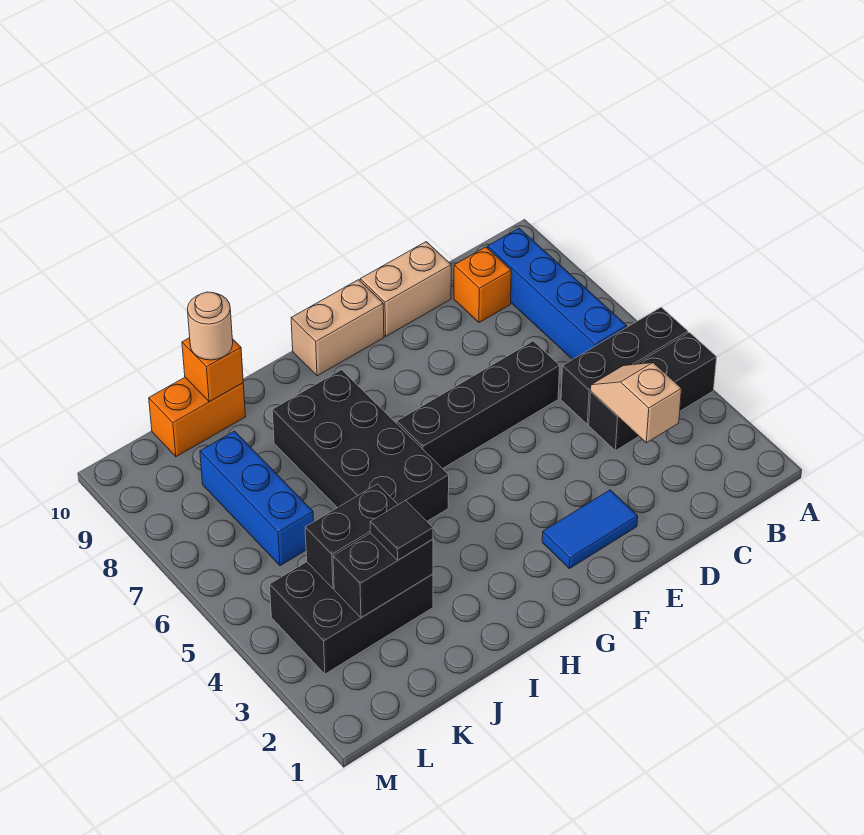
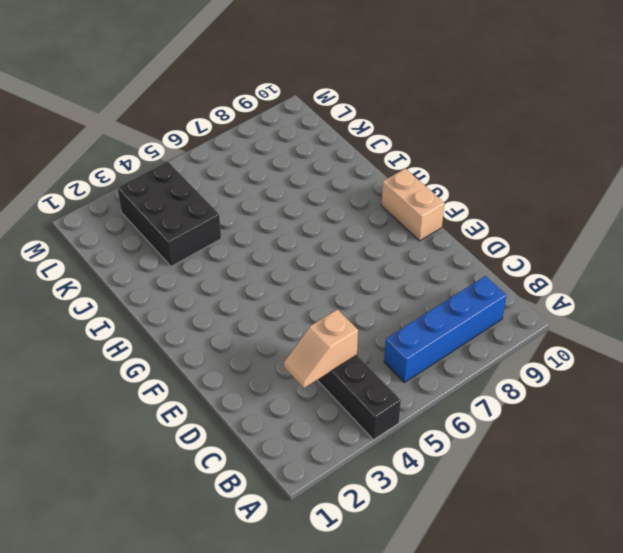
tan 1x2 slope [284,309,358,388] -> tan 1x2 slope turned to [591,362,682,443]
none -> black 1x3 brick [561,307,688,424]
none -> orange 1x1 brick [454,247,511,323]
none -> black 1x4 brick [397,341,560,469]

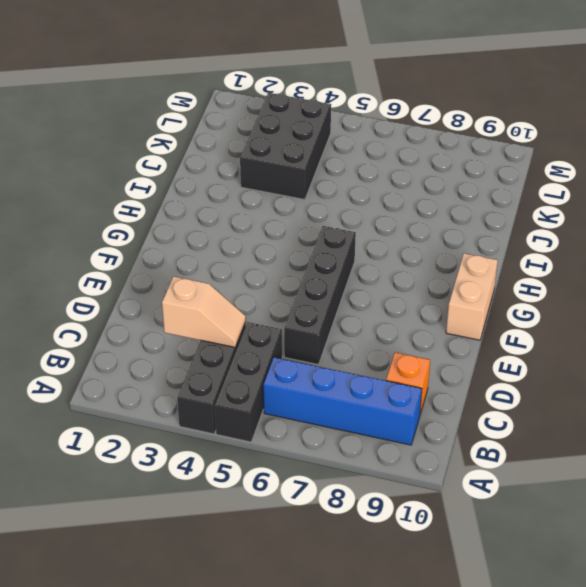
none -> tan 1x2 brick [360,242,451,336]
none -> blue 1x2 tile [542,490,638,569]
none -> black 2x4 brick [272,370,449,521]

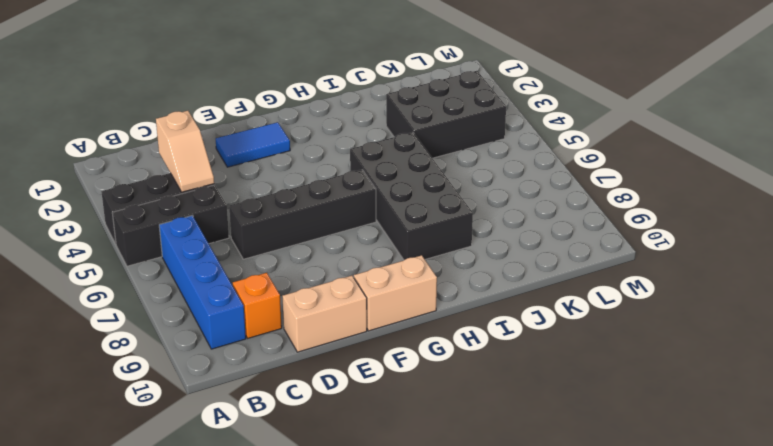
none -> orange 1x2 brick [149,378,245,457]
none -> blue 1x3 brick [200,431,314,566]
none -> black 1x2 brick [333,533,433,617]

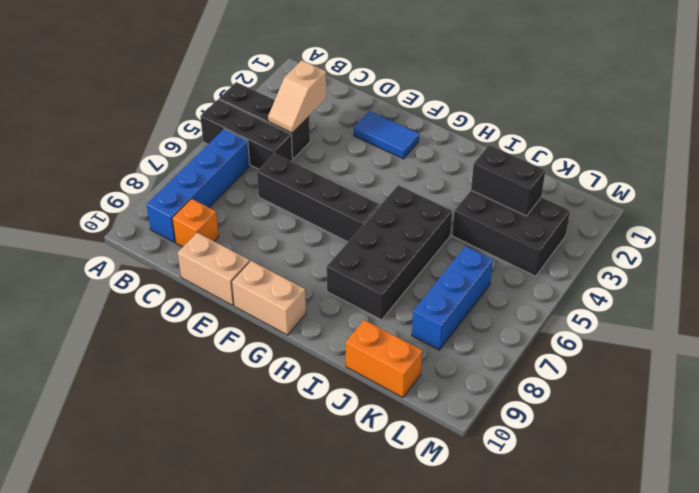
none -> black 1x2 brick [305,484,398,588]
none -> orange 1x1 brick [182,338,243,402]
none -> black 1x1 tile [370,500,433,560]

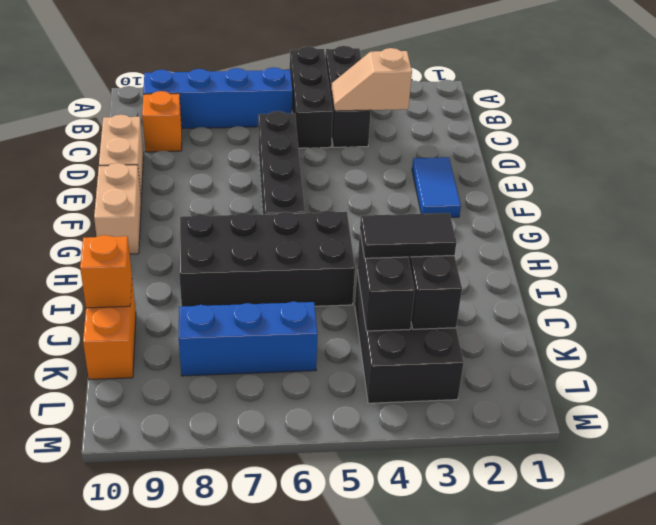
black 1x2 tile [360,213,456,258] -> black 1x1 tile [370,500,433,560]
none -> tan 1x1 round brick [187,292,233,360]

